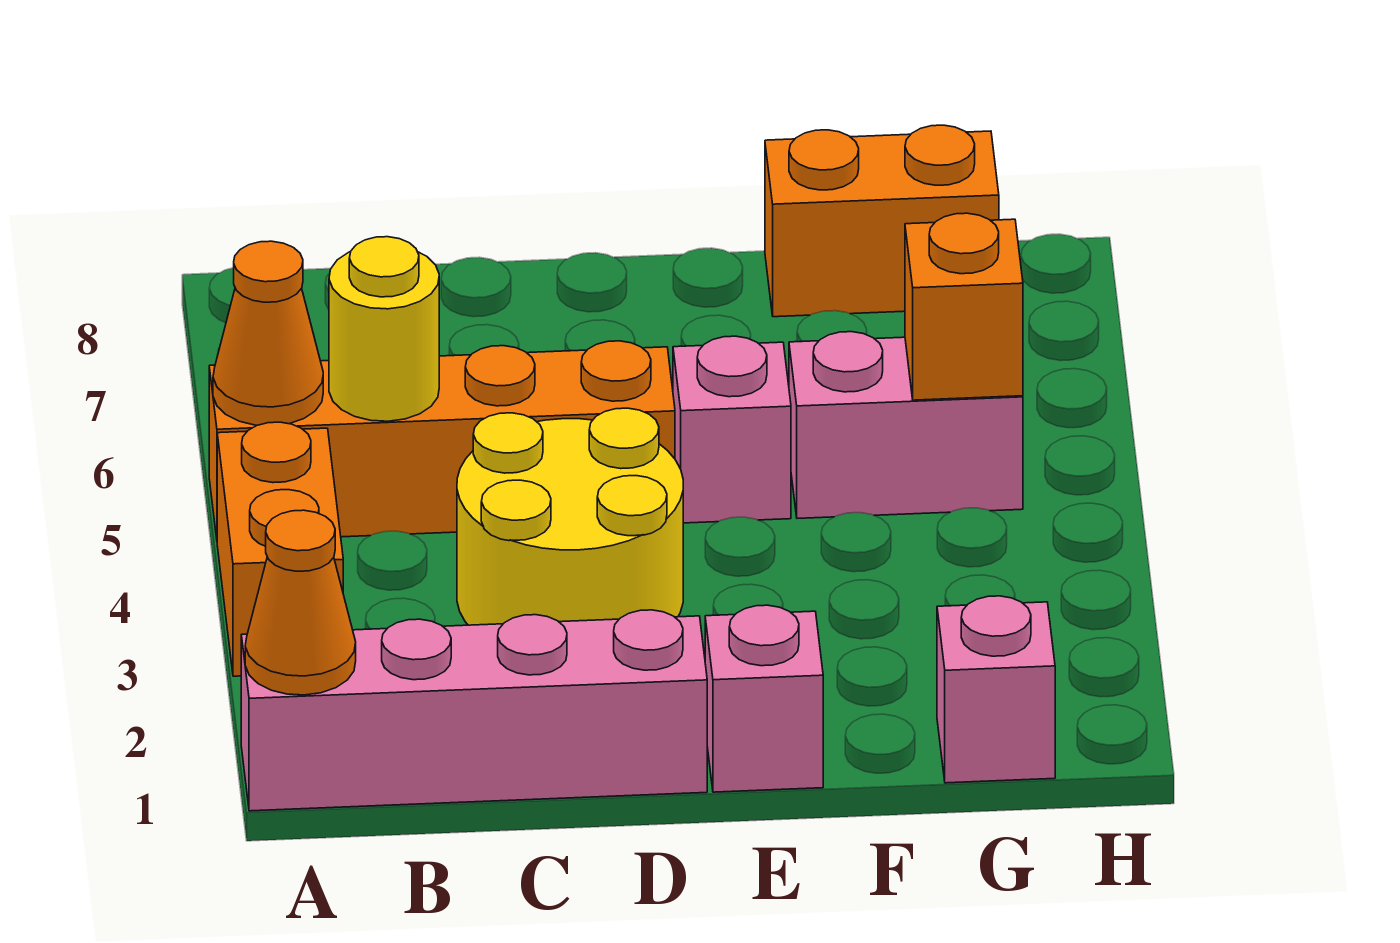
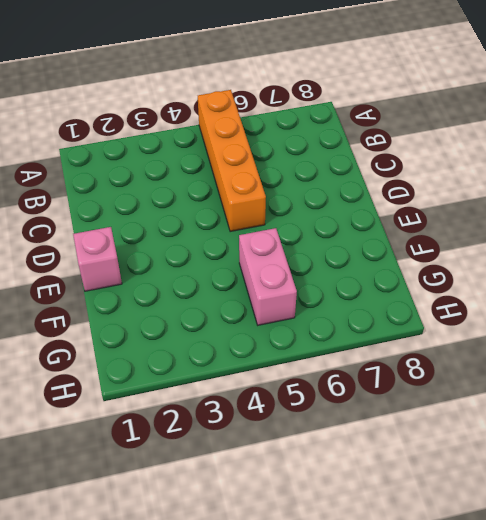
none -> pink 1x4 brick [241,610,707,811]
none -> orange 1x2 brick [217,422,343,676]
none -> yellow 2x2 round brick [457,408,683,625]

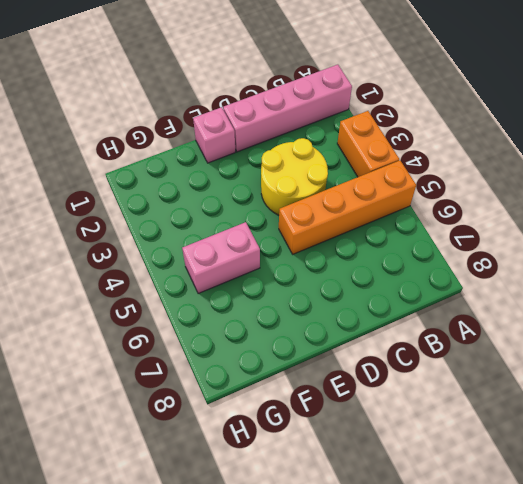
none -> pink 1x1 brick [673,336,791,523]
none -> orange 1x2 brick [765,125,999,317]
none -> pink 1x1 brick [937,596,1055,783]

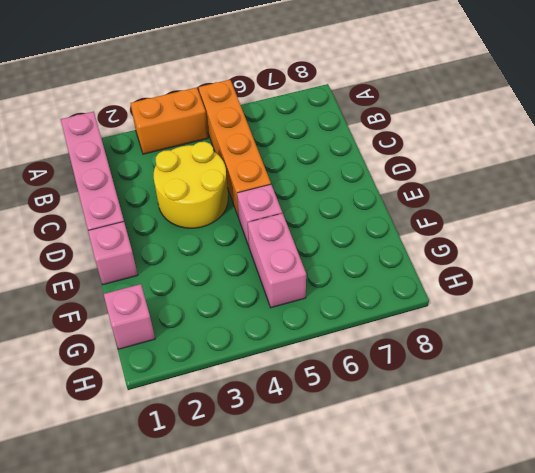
none -> orange 1x2 brick [765,125,999,317]
none -> orange 1x1 cone [245,510,356,695]
none -> orange 1x1 cone [213,241,323,425]

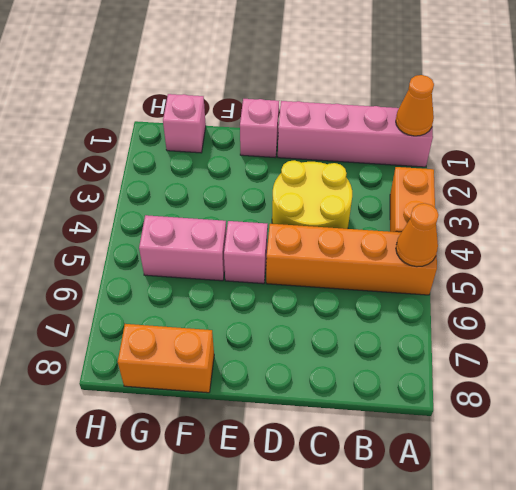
none -> yellow 1x1 round brick [329,237,439,421]
none -> orange 1x1 brick [905,213,1023,400]

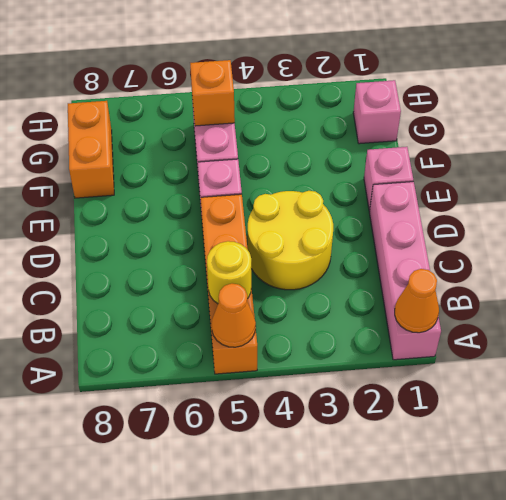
none -> orange 1x2 brick [217,422,343,676]

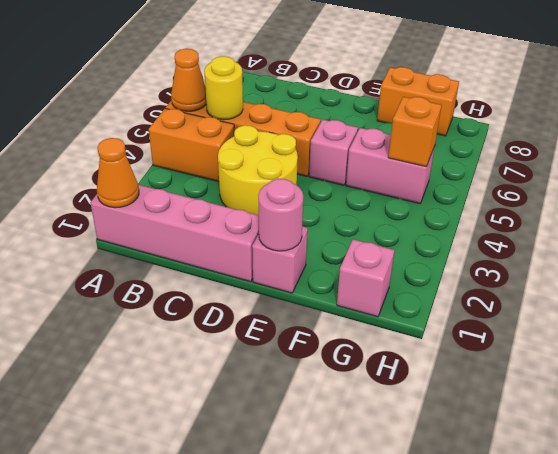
orange 1x2 brick [149,108,234,182] -> orange 1x2 brick turned to [217,422,343,676]
pink 1x1 round brick [259,179,303,251] -> none

